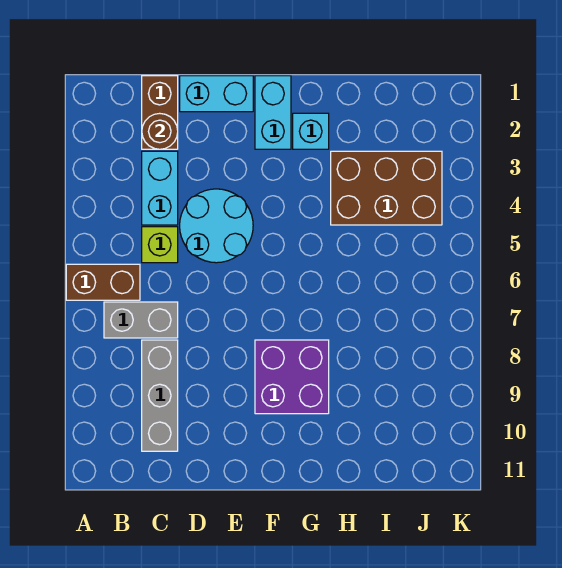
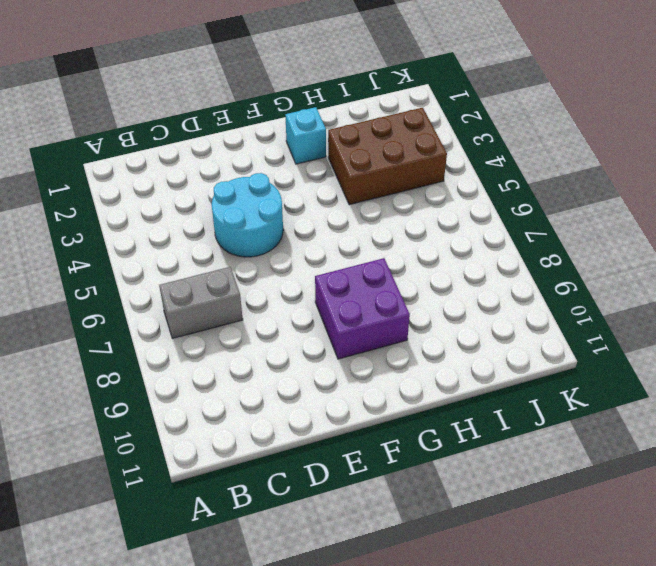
none -> brown 1x2 brick [66,264,140,300]
none -> brown 1x2 brick [142,76,178,149]
none -> cyan 1x2 brick [142,151,178,225]

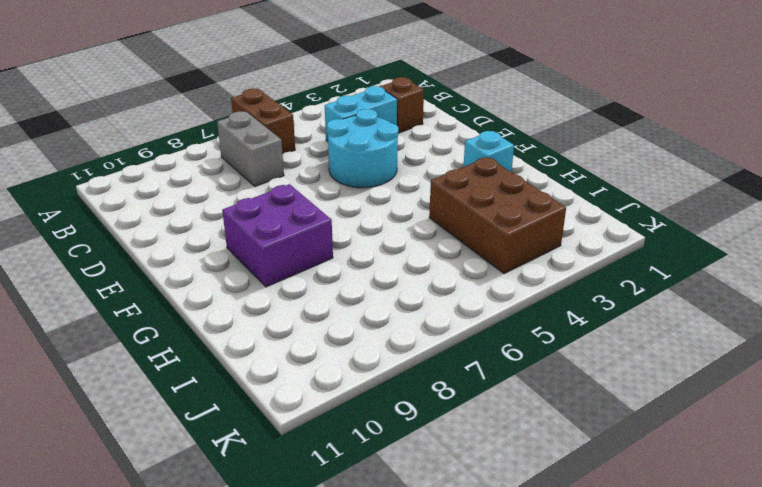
brown 1x1 brick [380,77,424,133] -> brown 1x2 brick [142,76,178,149]
none -> lime 1x1 brick [142,227,178,263]
none -> grey 1x3 brick [142,340,178,451]
none -> cyan 1x2 brick [180,76,253,112]

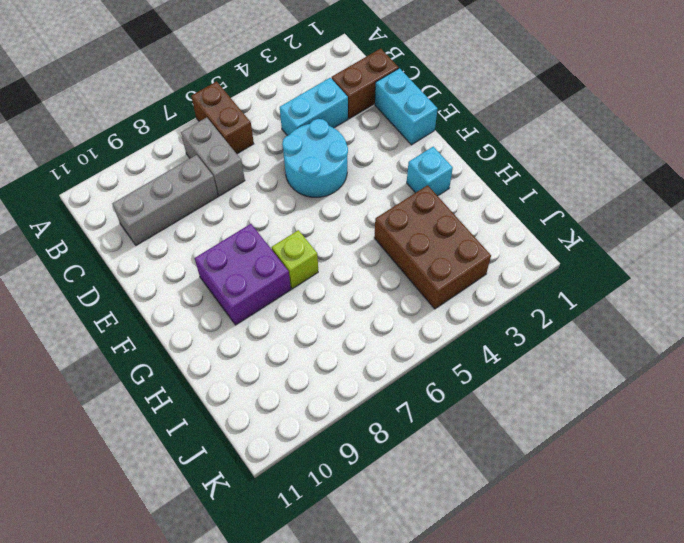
lime 1x1 brick [272,230,318,289] -> lime 1x1 brick moved to [142,227,178,263]
none -> cyan 1x2 brick [255,76,291,149]
none -> brown 1x1 round brick [142,113,178,149]

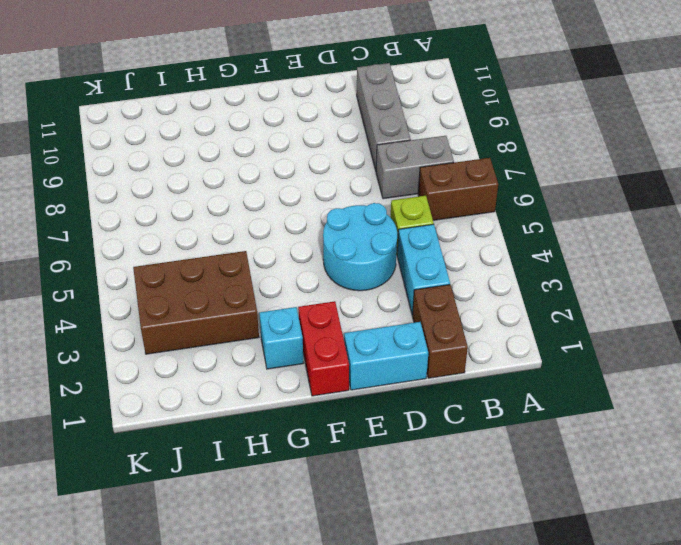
red 1x2 brick [298,301,349,396] -> cyan 1x2 brick [255,76,291,149]
none -> purple 2x2 brick [255,340,329,414]
none -> brown 1x1 round brick [142,113,178,149]

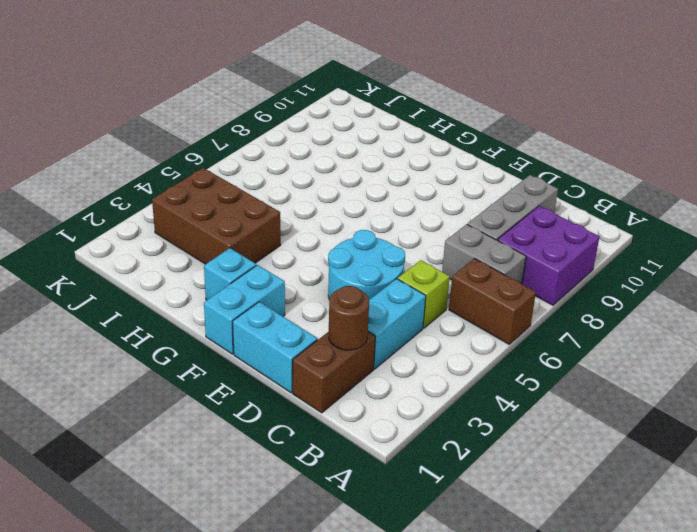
purple 2x2 brick [498,206,600,305] -> purple 2x2 brick moved to [255,340,329,414]

